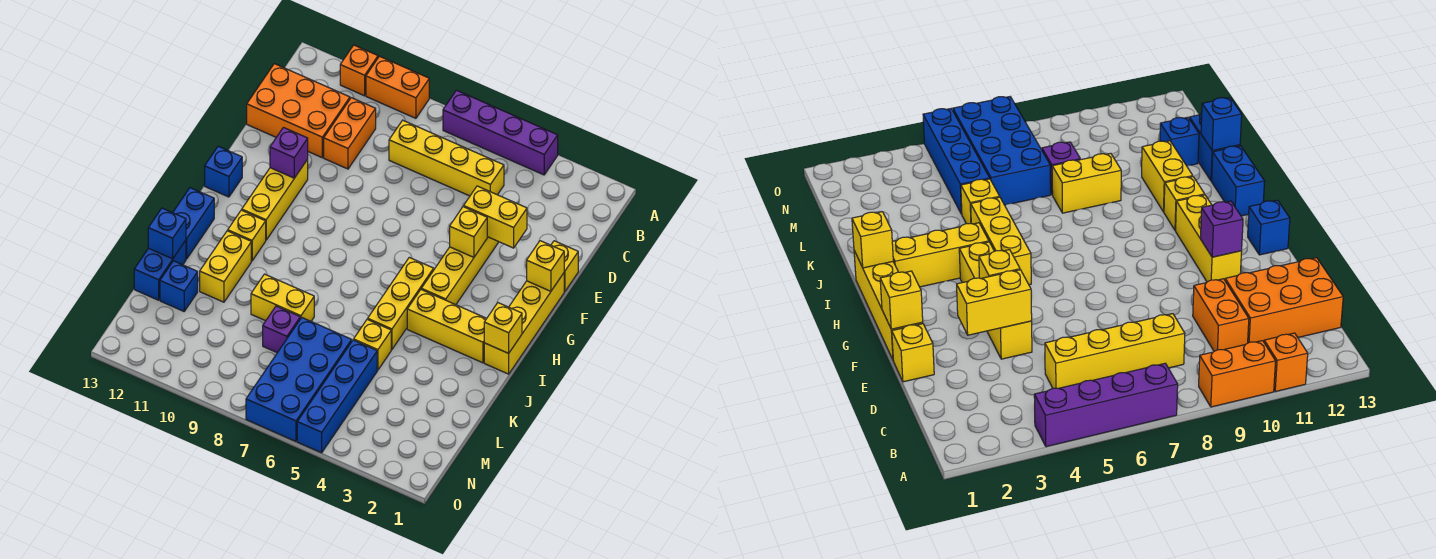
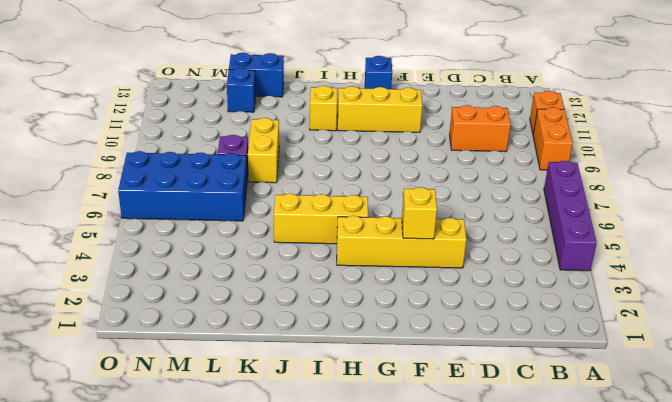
none -> yellow 1x4 brick [389,120,504,196]
none -> orange 2x3 brick [247,64,350,158]
none -> yellow 1x1 brick [551,241,578,292]

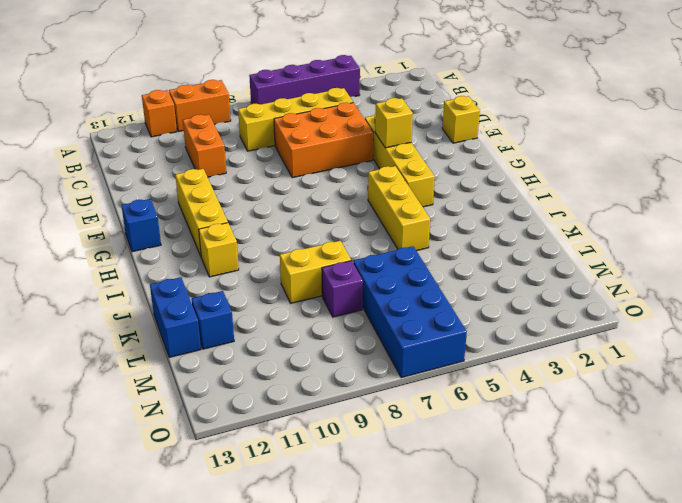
orange 2x3 brick [274,102,373,178] -> orange 2x3 brick moved to [247,64,350,158]
none -> yellow 1x4 brick [484,273,564,374]
none -> yellow 1x3 brick [407,290,487,363]
none -> blue 1x2 brick [173,188,214,259]

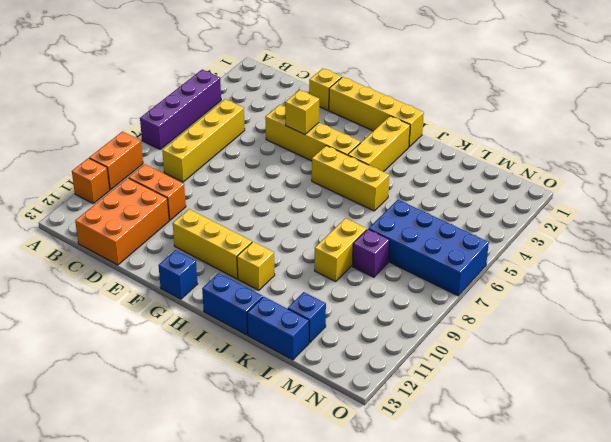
none -> yellow 1x2 brick [200,231,251,302]
none -> yellow 1x1 brick [354,319,391,370]
none -> blue 1x4 brick [297,340,377,453]

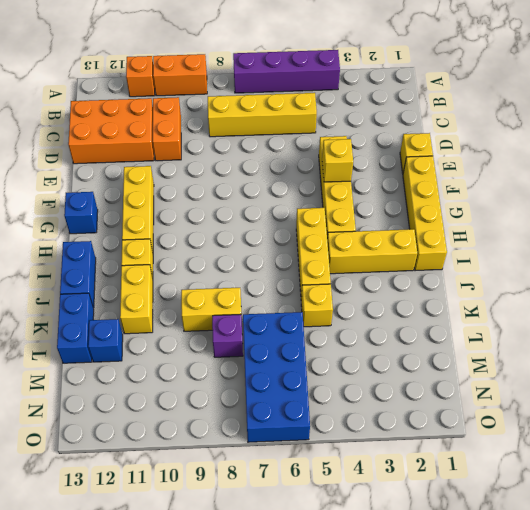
none -> blue 1x4 brick [297,340,377,453]
none -> yellow 1x2 brick [464,186,527,248]
none -> yellow 1x1 brick [527,241,564,291]

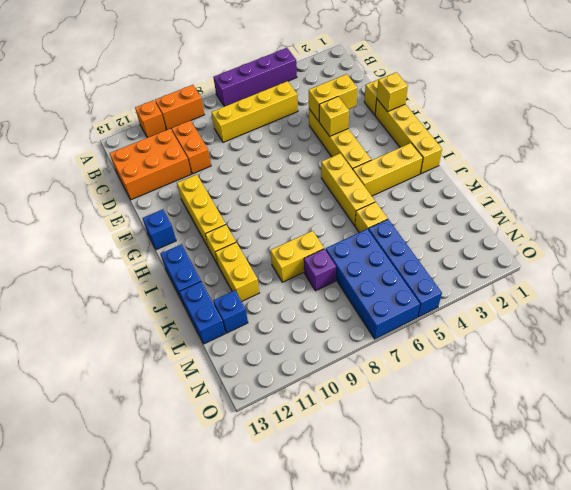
none -> purple 1x1 brick [270,128,308,178]
none -> yellow 1x1 brick [484,303,522,353]
none -> blue 1x1 brick [148,208,186,259]

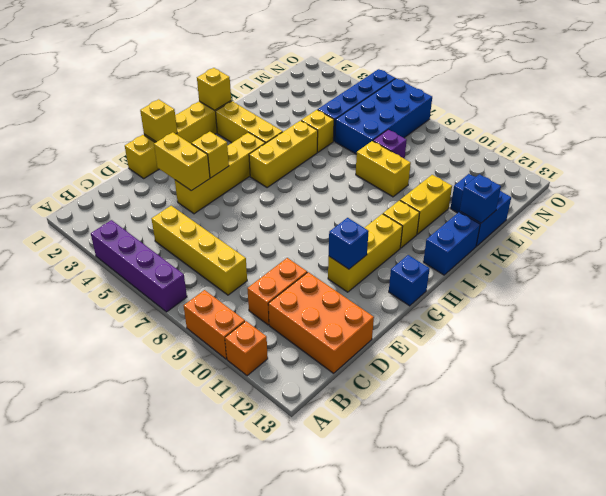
blue 1x1 brick [329,218,369,269] -> purple 1x1 brick [270,128,308,178]

